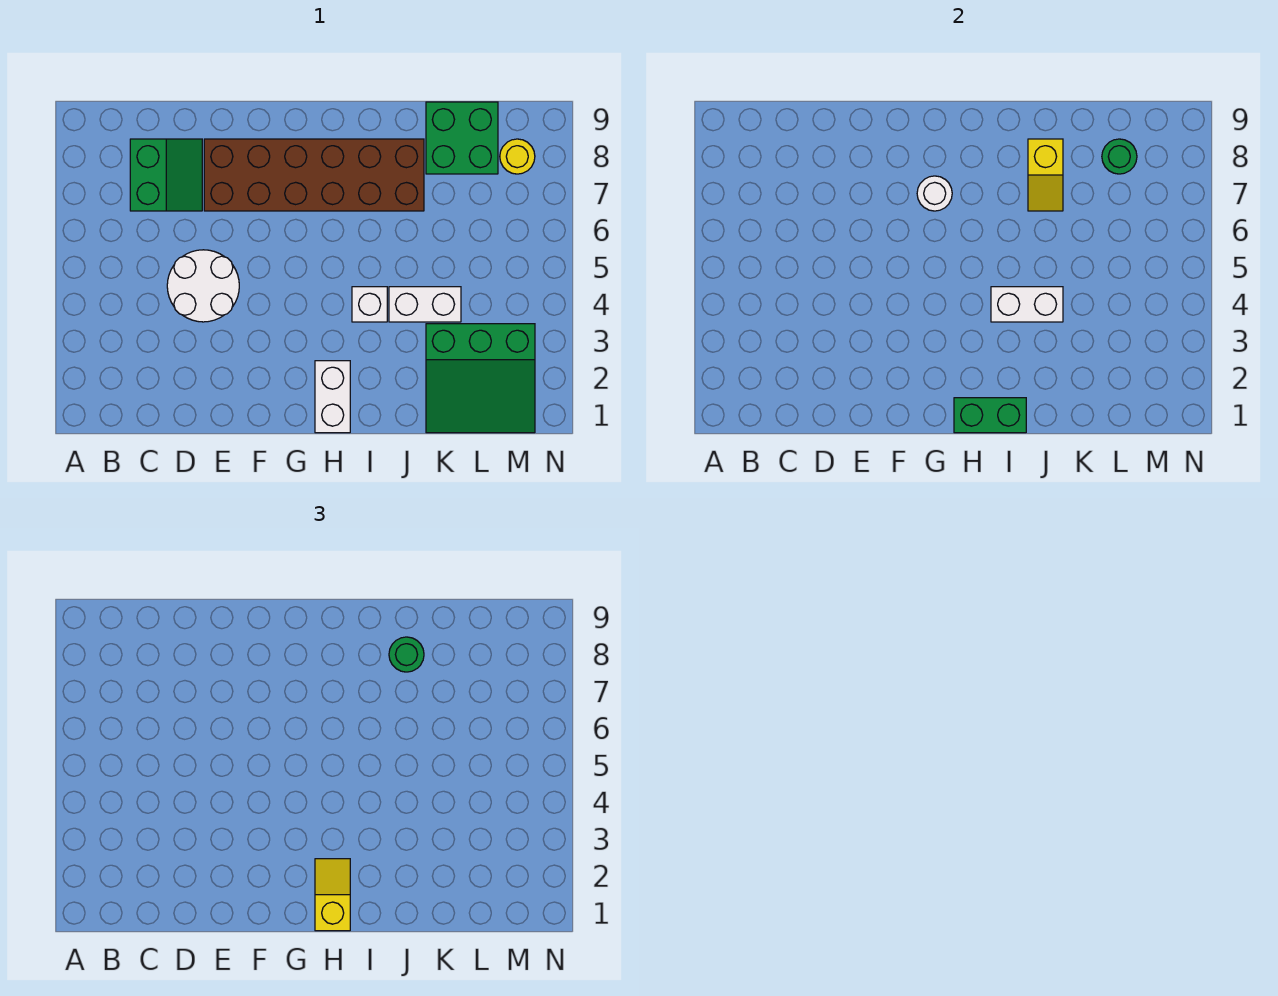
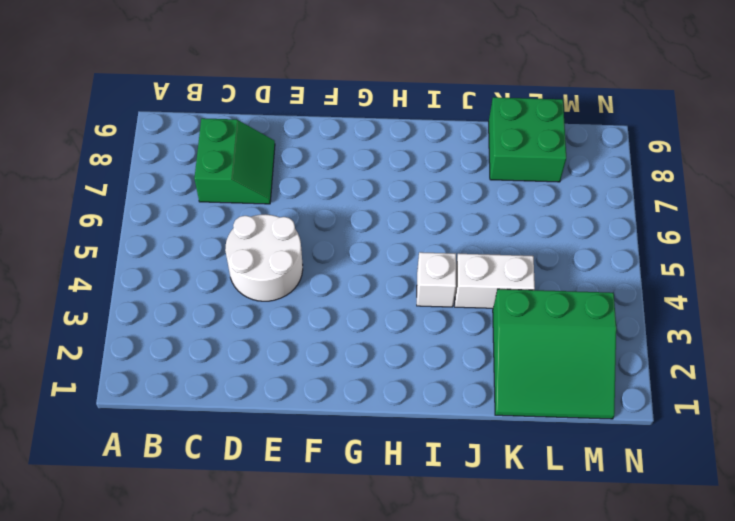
none -> brown 2x6 brick [204,139,424,211]
none -> white 1x2 brick [315,361,350,433]
none -> yellow 1x1 round brick [500,139,535,174]

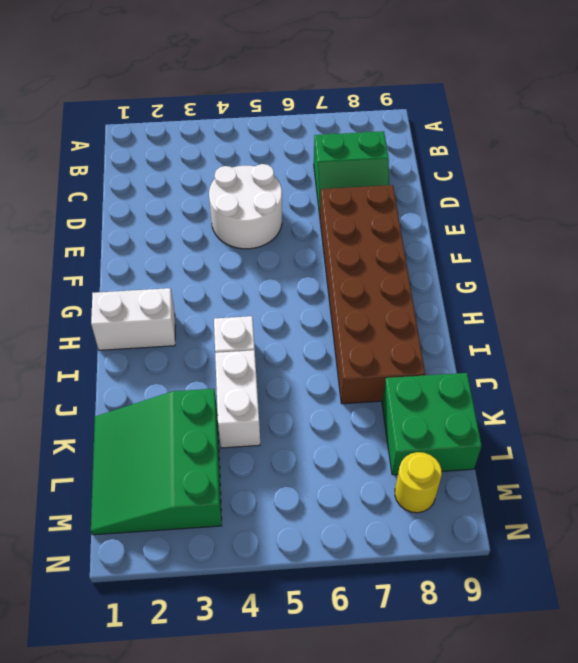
none -> white 1x1 round brick [917,176,952,211]
none -> green 1x2 brick [954,398,1026,433]
none -> white 1x2 brick [991,287,1063,322]

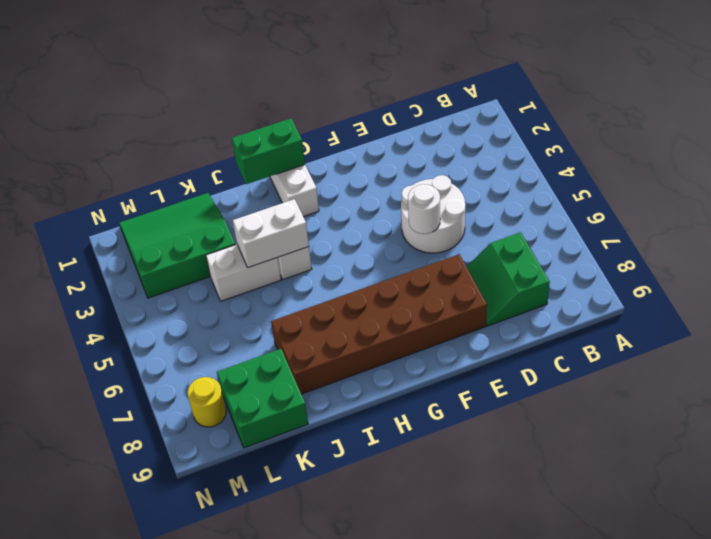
white 1x1 round brick [408,184,440,234] -> white 1x1 round brick moved to [917,176,952,211]
none -> yellow 1x2 slope [1028,139,1063,211]
none -> green 1x1 round brick [1102,139,1137,174]
none -> yellow 1x2 slope [315,859,350,931]

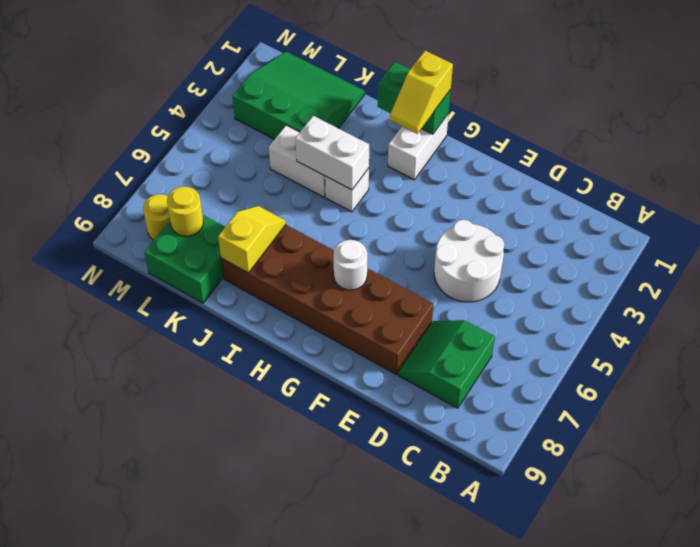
yellow 1x1 round brick [167,186,203,236] -> green 1x1 round brick [1102,139,1137,174]
none -> green 1x1 round brick [389,637,424,672]

